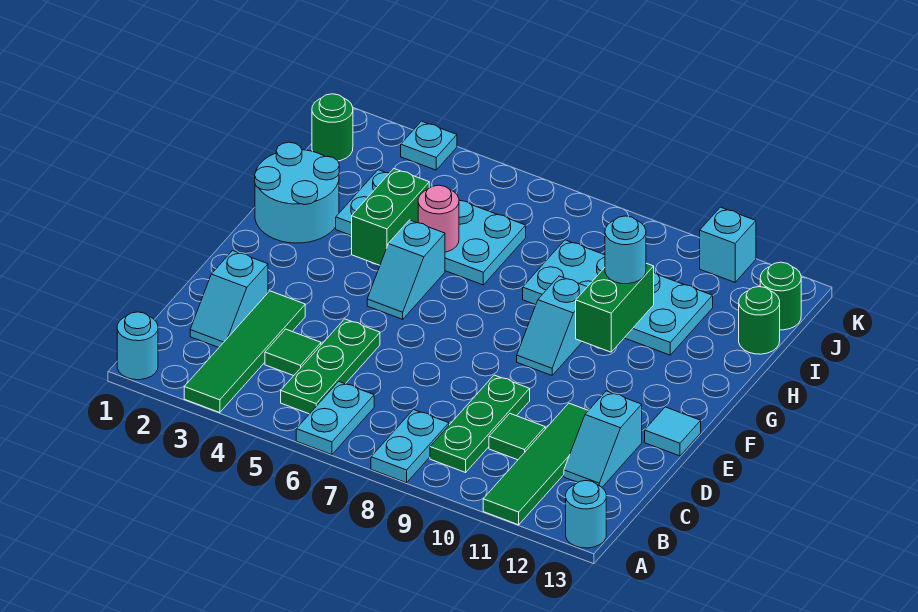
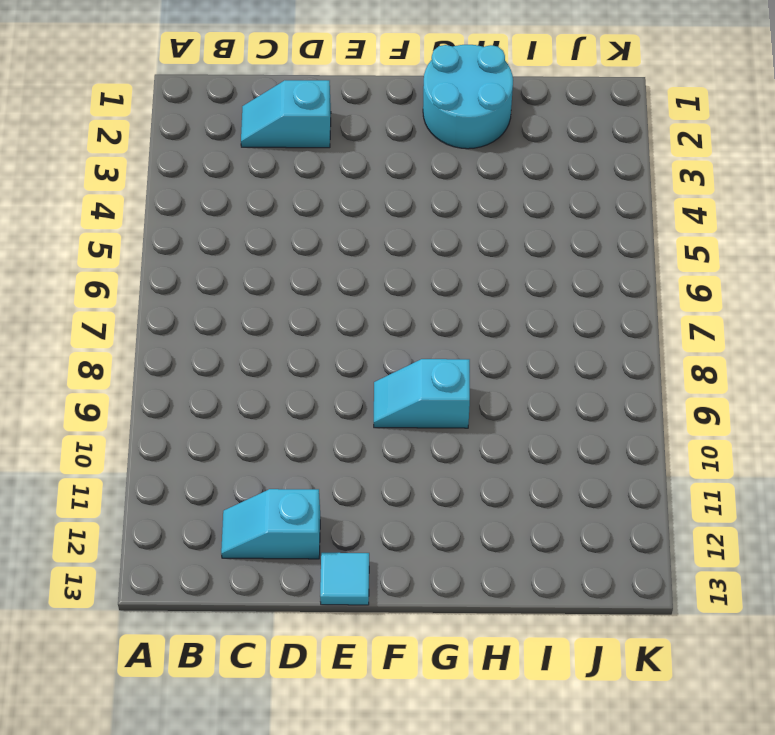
none -> cyan 1x1 round brick [117,312,158,380]
none -> green 1x4 tile [184,291,305,413]
none -> cyan 1x2 plate [296,382,374,455]

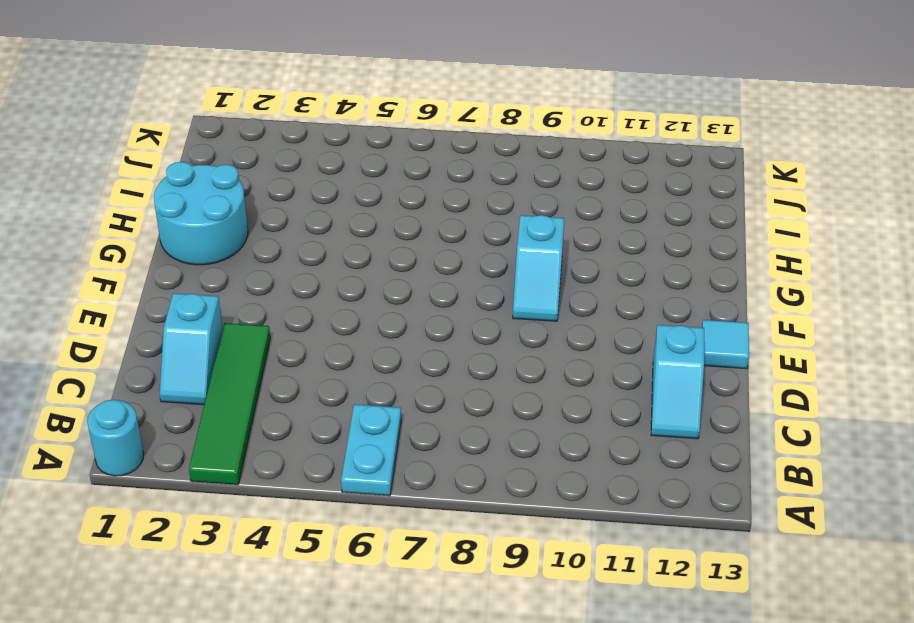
none -> cyan 1x2 plate [371,410,449,483]
none -> green 1x4 tile [483,403,588,525]
none -> cyan 1x1 round brick [566,481,606,548]

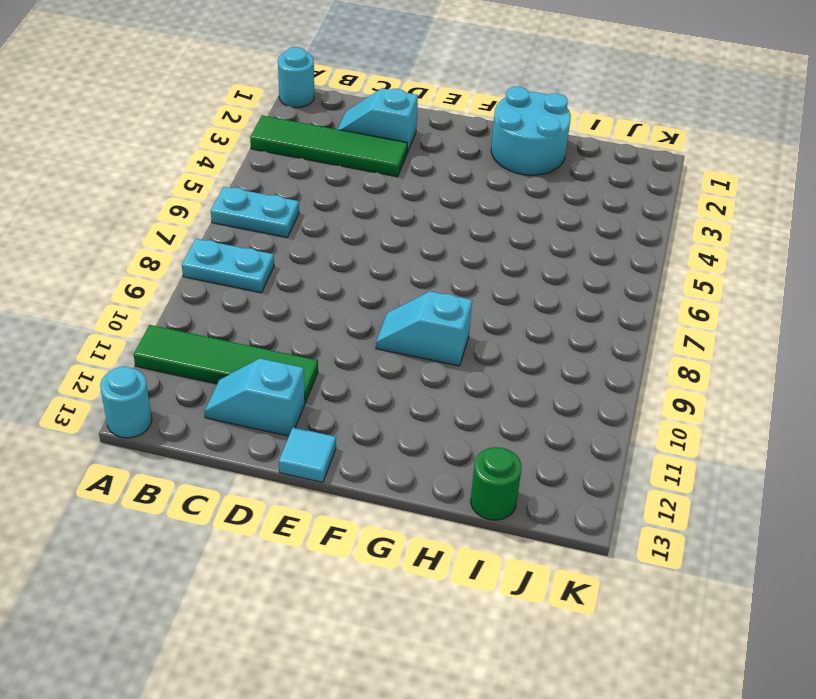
none -> green 1x3 plate [281,319,380,414]
none -> green 1x3 plate [430,375,530,472]
none -> green 1x1 tile [265,329,321,376]

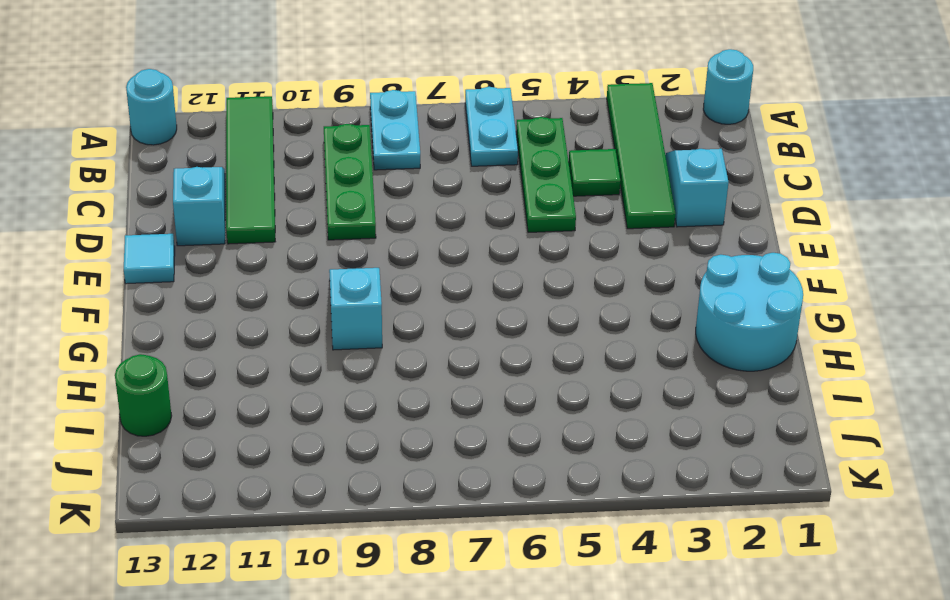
none -> green 1x1 tile [489,414,545,460]
none -> cyan 1x2 slope [367,220,445,319]
none -> cyan 2x4 plate [336,170,526,285]

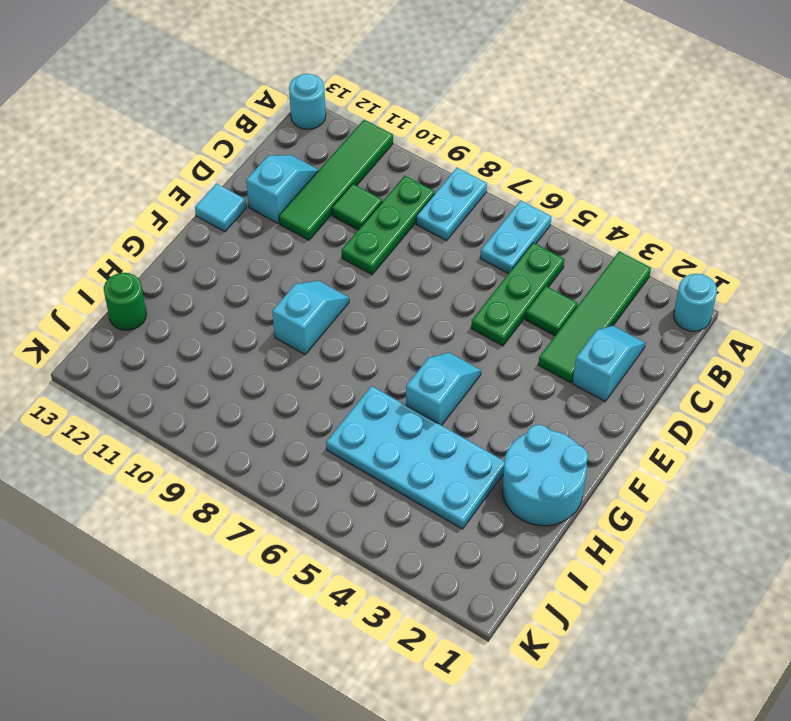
none -> cyan 2x4 plate [523,240,713,355]
none -> green 1x1 round brick [312,94,353,161]
none -> green 1x1 round brick [760,262,801,330]

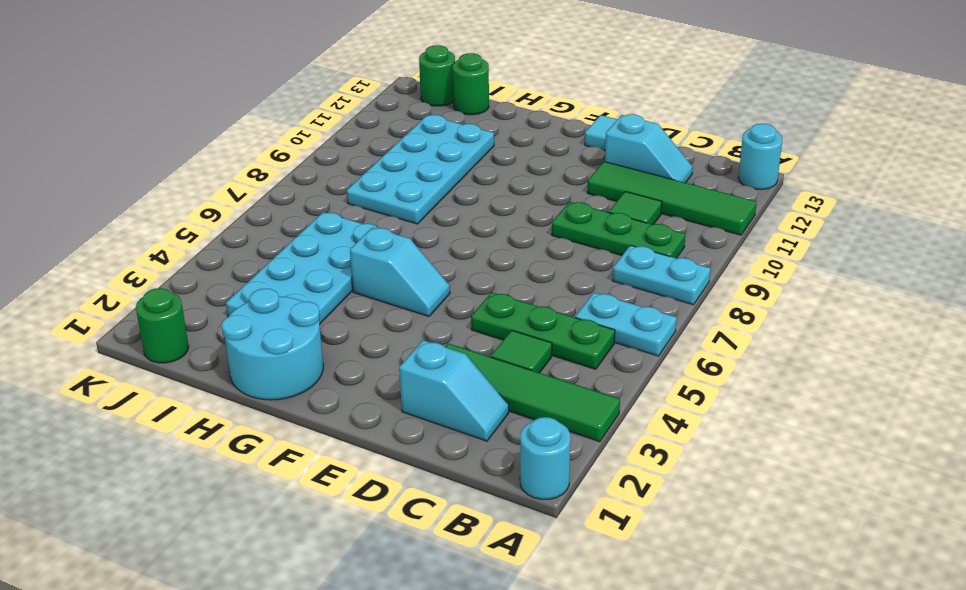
none -> cyan 1x2 slope [517,276,587,375]
none -> cyan 1x1 plate [401,121,457,170]
none -> cyan 1x1 brick [700,207,756,282]

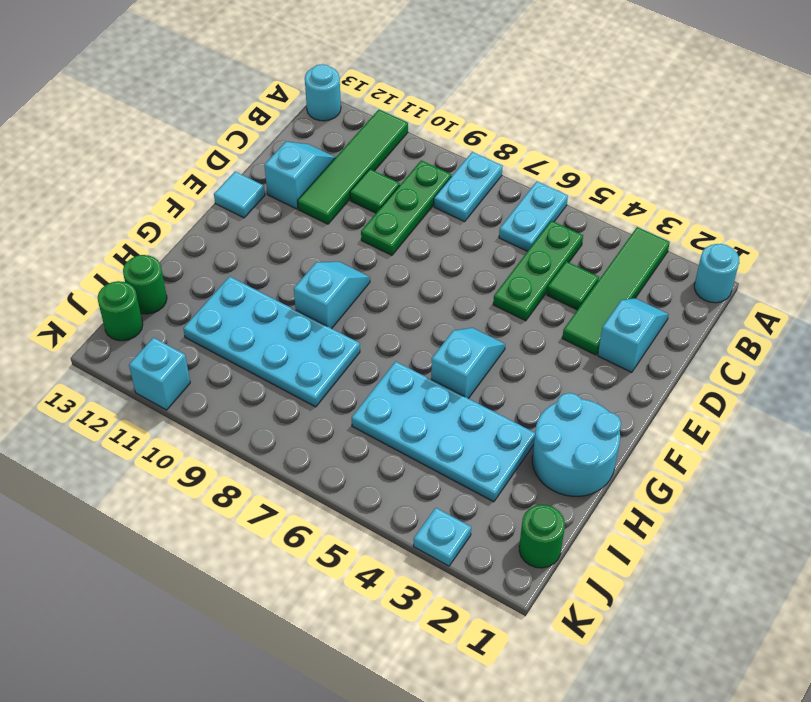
none -> green 1x2 brick [352,169,429,265]
none -> green 1x2 brick [576,263,654,352]
none -> pink 1x1 round brick [418,185,459,252]

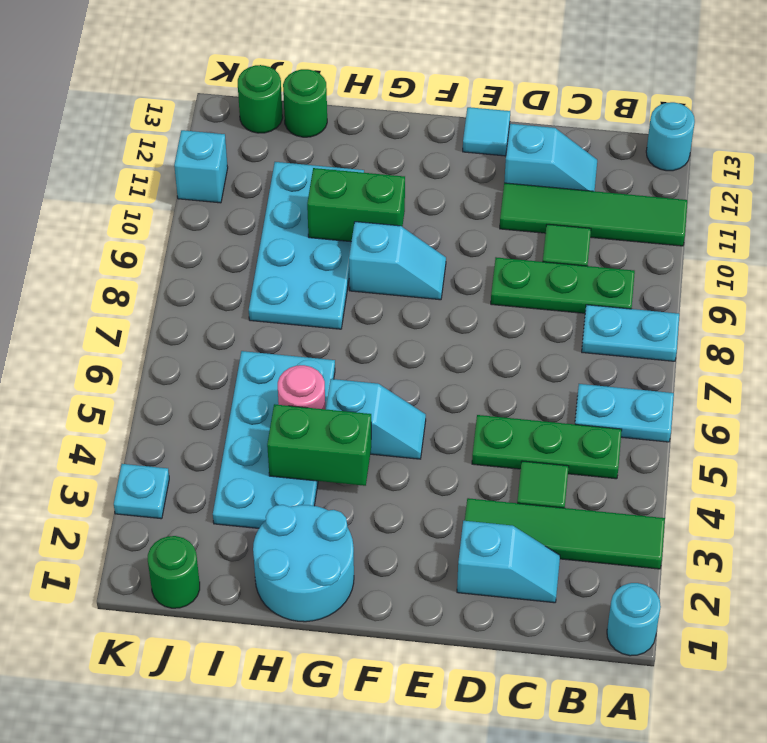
none -> cyan 1x1 round brick [605,216,646,284]

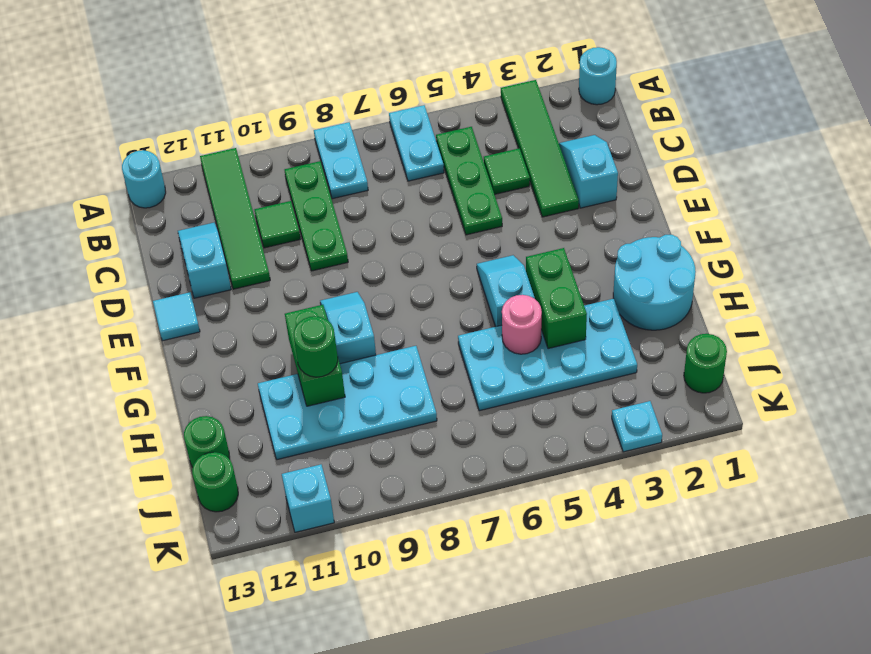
green 1x1 round brick [294,316,338,377] -> cyan 1x1 round brick [605,216,646,284]

